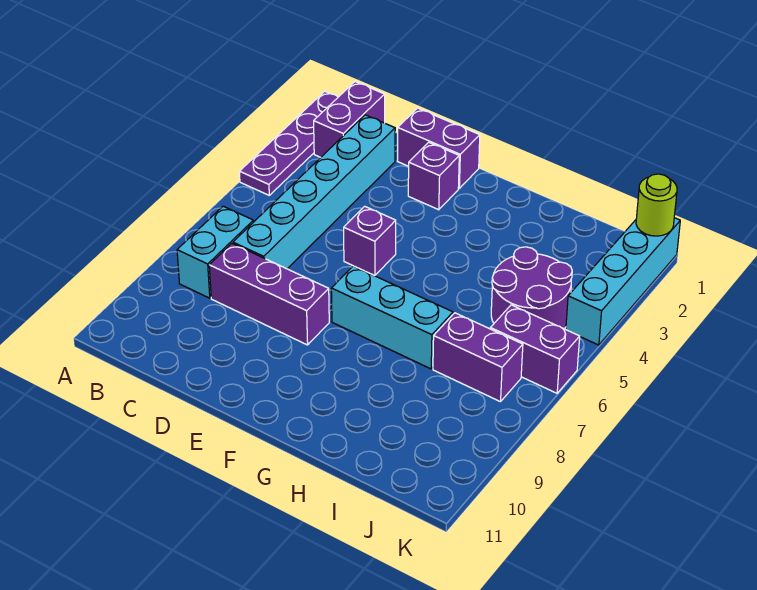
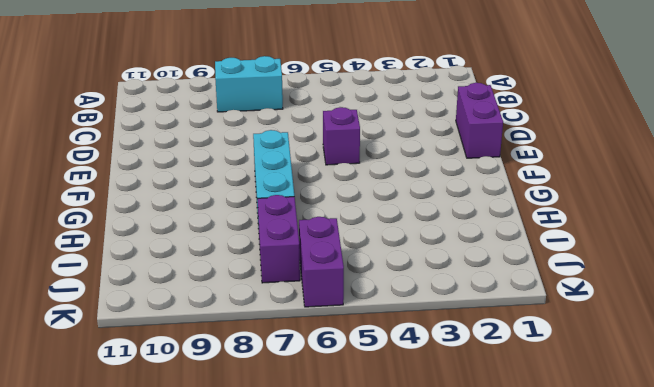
none -> purple 1x4 plate [239,91,338,195]
none -> purple 1x2 brick [314,82,385,157]
none -> cyan 1x6 brick [233,115,395,269]

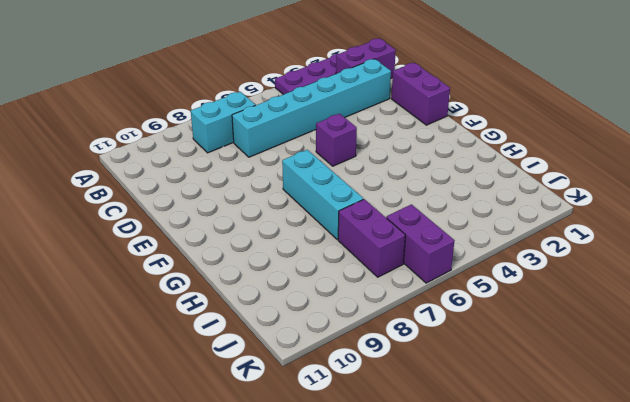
none -> purple 1x3 brick [209,243,329,345]
none -> purple 1x1 brick [408,142,459,210]
none -> purple 2x2 round brick [491,247,572,329]

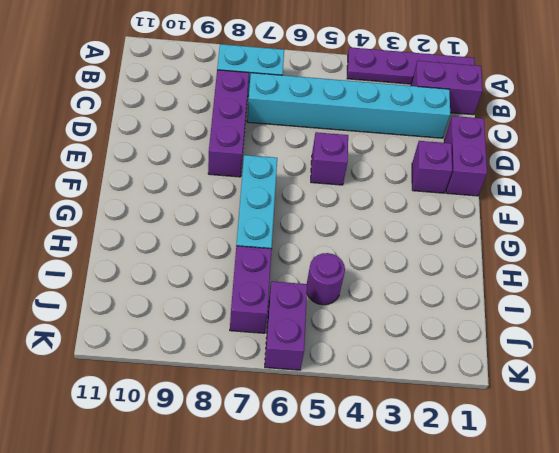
purple 1x1 round brick [307,253,345,305] -> purple 2x2 round brick [491,247,572,329]
none -> cyan 1x4 brick [566,218,680,345]
none -> lime 1x1 round brick [636,174,677,236]

